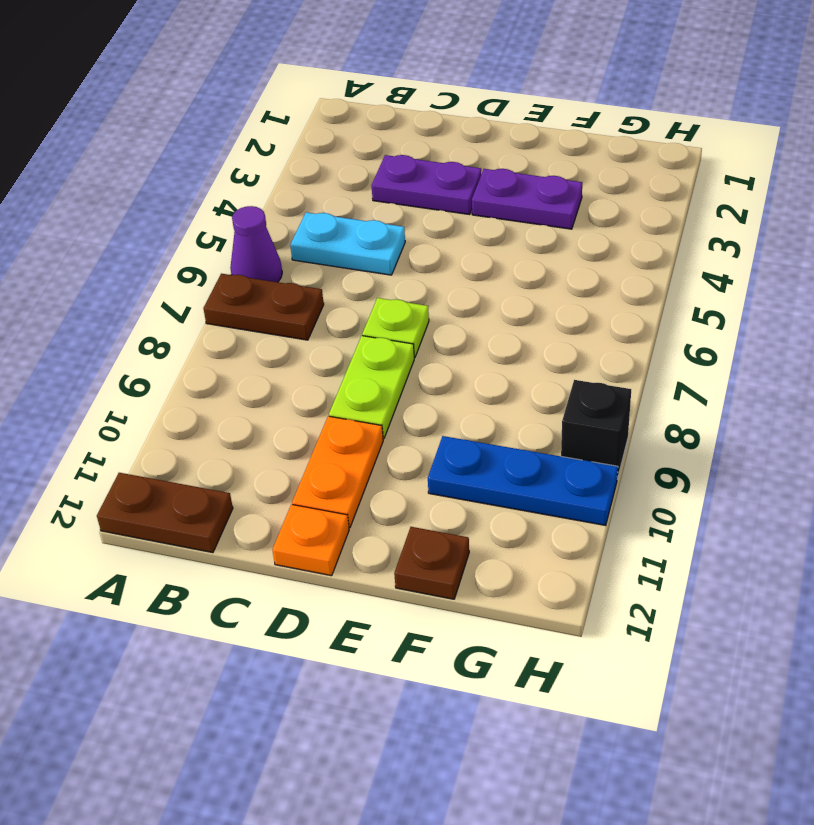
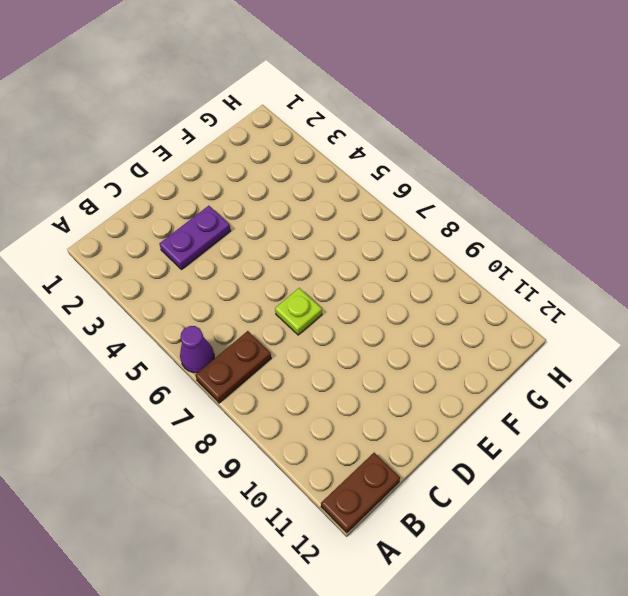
none -> cyan 1x2 plate [290,212,405,275]
none -> lime 1x2 plate [329,336,414,439]
none -> orange 1x2 plate [292,416,383,528]

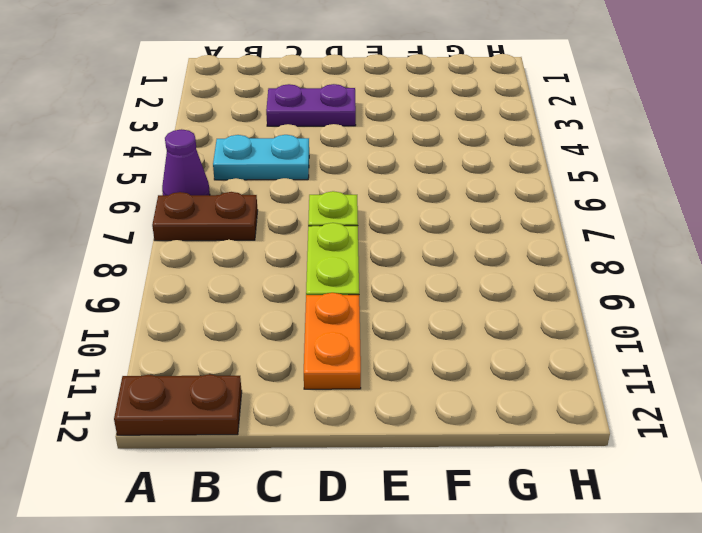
none -> orange 1x1 plate [272,504,349,576]
none -> purple 1x2 plate [472,169,582,229]
none -> blue 1x3 plate [428,436,618,526]

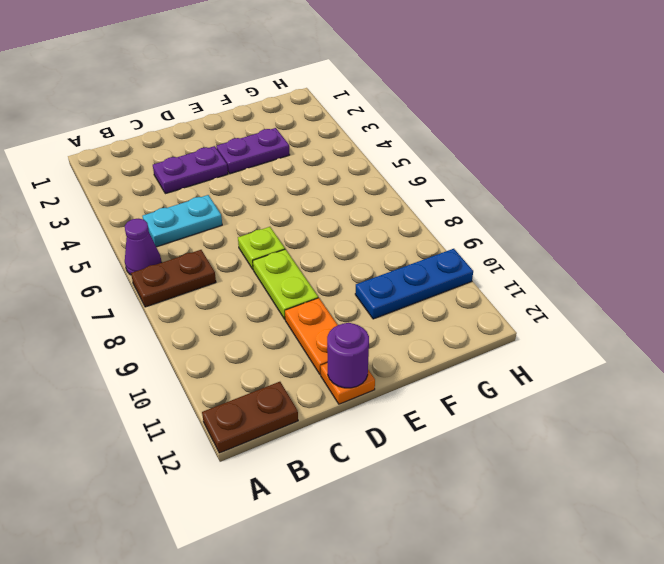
purple 1x1 round brick [327,323,369,388] -> none
none -> brown 1x1 plate [394,527,469,599]
none -> black 1x1 brick [561,380,631,479]

